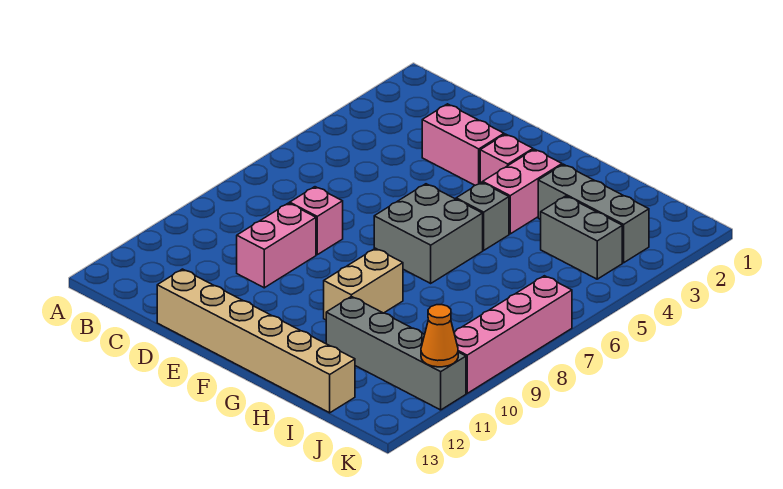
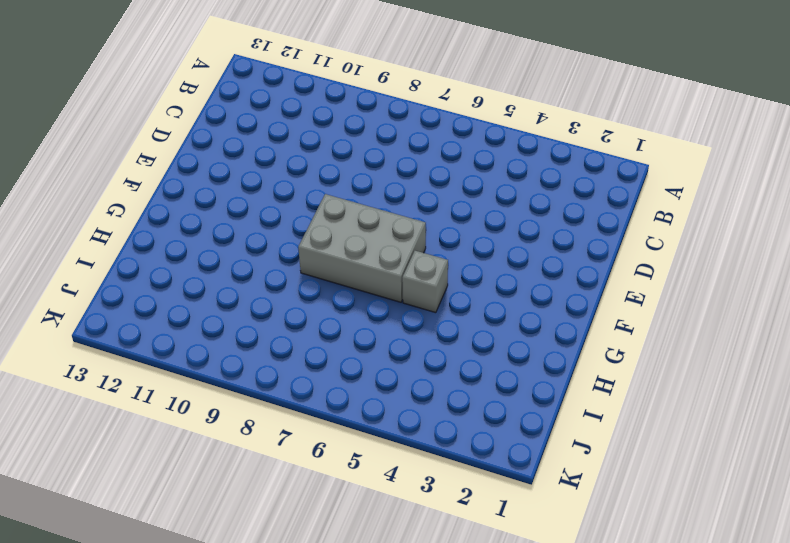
grey 2x3 brick [298,194,426,302] -> grey 2x2 brick [374,184,483,283]
none -> pink 1x2 brick [422,104,504,185]
none -> pink 1x1 brick [290,187,343,255]
none -> pink 1x2 brick [237,203,316,288]

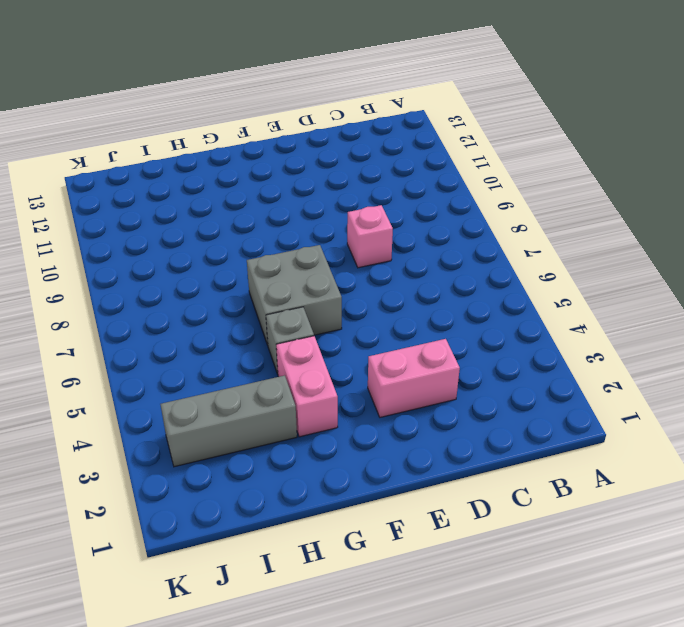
none -> pink 1x2 brick [237,203,316,288]
none -> tan 1x6 brick [157,269,355,413]
none -> pink 1x1 brick [480,134,533,183]

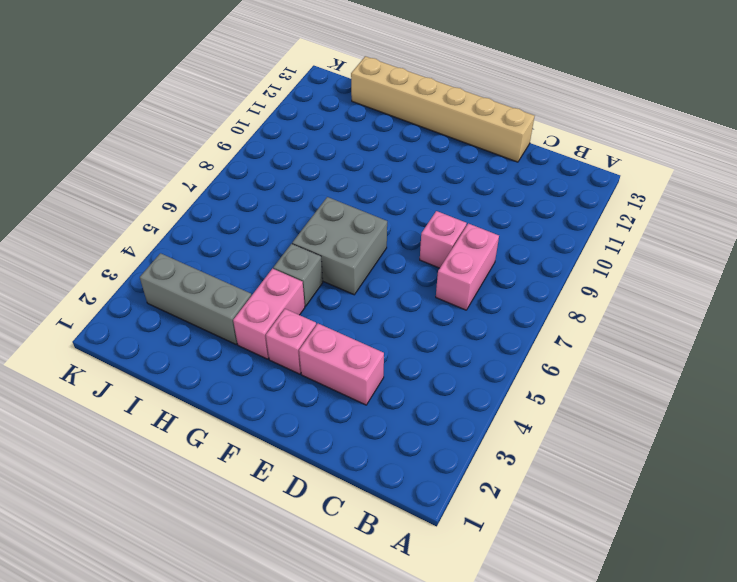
pink 1x2 brick [436,223,499,310] -> pink 1x2 brick moved to [237,203,316,288]
none -> tan 1x2 brick [324,248,403,320]
none -> grey 1x4 brick [326,296,466,410]
none -> grey 1x2 brick [541,196,622,279]

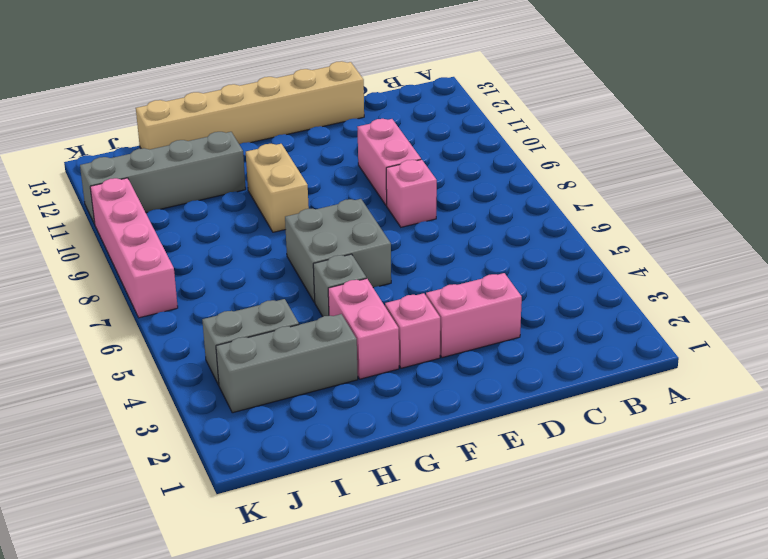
none -> orange 1x1 cone [421,305,458,367]

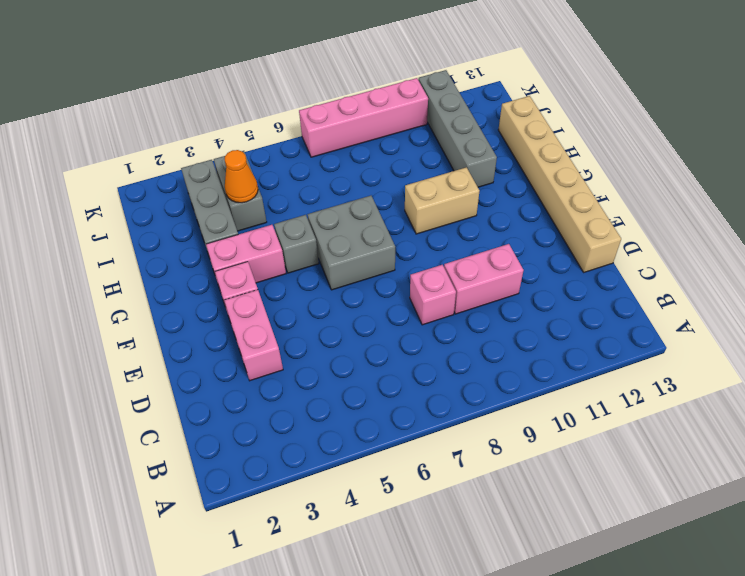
orange 1x1 cone [225,150,258,203] -> orange 1x1 cone moved to [421,305,458,367]

